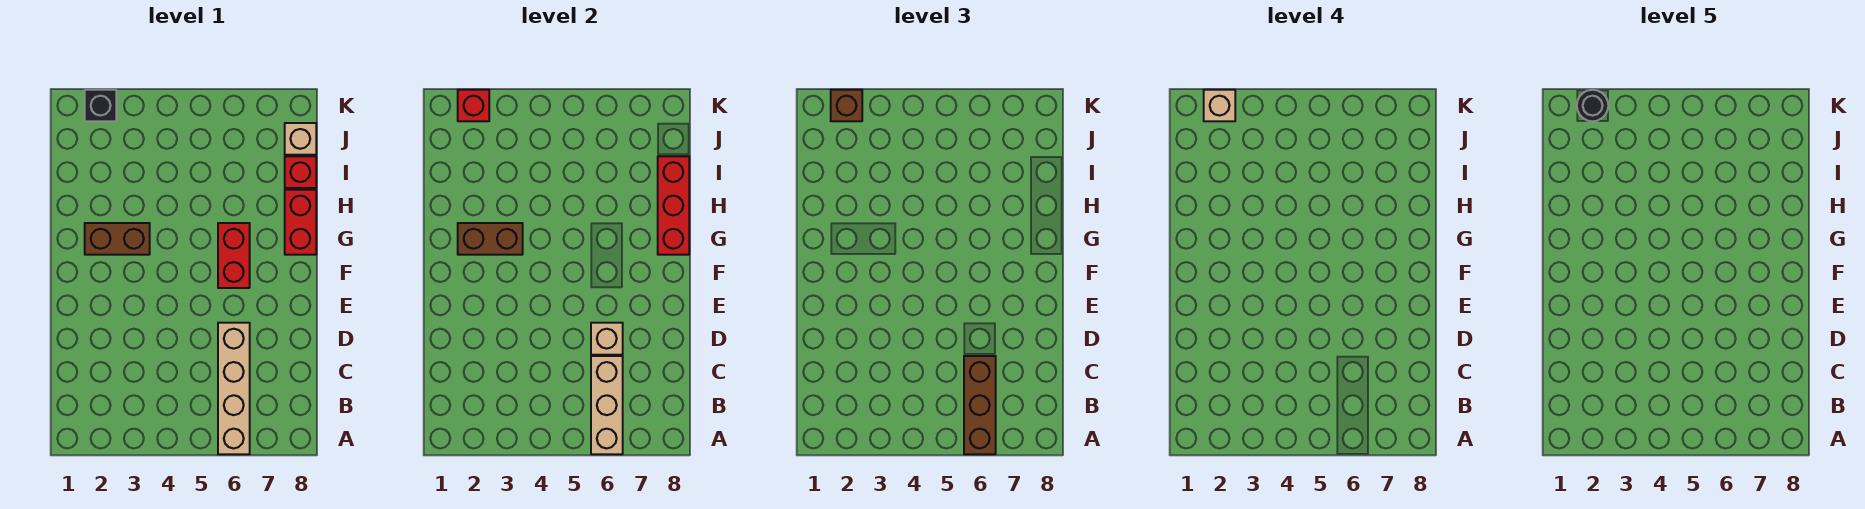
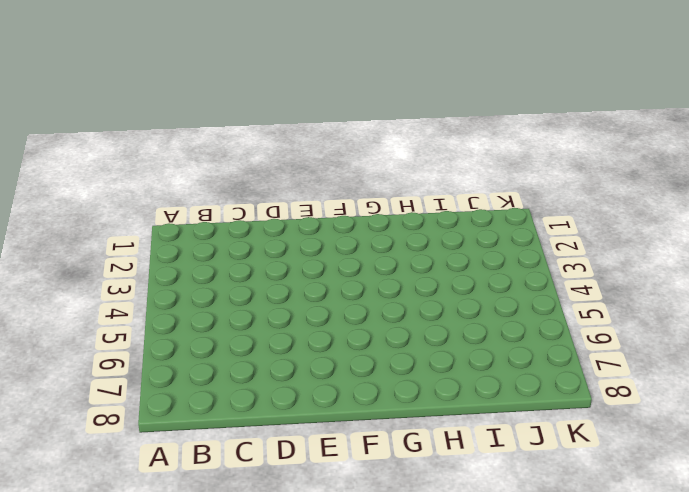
none -> tan 1x4 brick [218,323,250,454]
none -> red 1x2 brick [218,223,250,288]
none -> brown 1x2 brick [85,223,150,255]

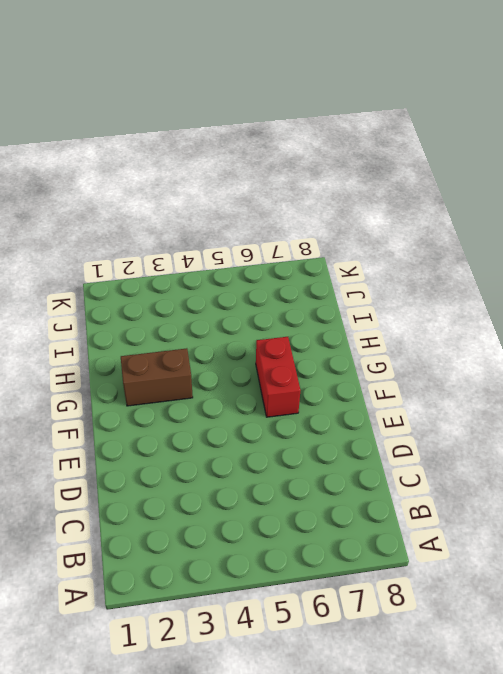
none -> tan 1x4 brick [218,323,250,454]
none -> red 1x2 brick [285,190,316,255]
none -> red 1x1 brick [285,156,316,188]

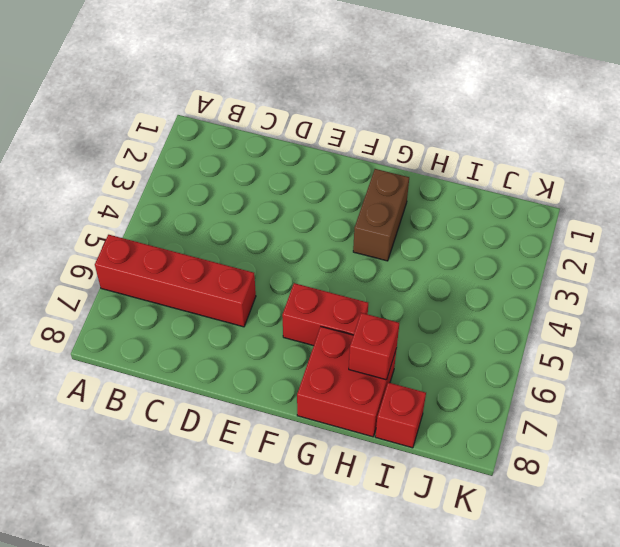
red 1x4 brick [95,235,256,327] -> tan 1x4 brick [218,323,250,454]
red 2x2 brick [297,327,397,437] -> red 1x2 brick [285,190,316,255]
red 1x1 brick [349,313,399,380] -> red 1x1 brick moved to [458,90,489,121]
none -> tan 1x1 brick [285,123,316,155]
none -> black 1x1 brick [85,90,116,121]
none -> tan 1x3 brick [591,356,623,454]

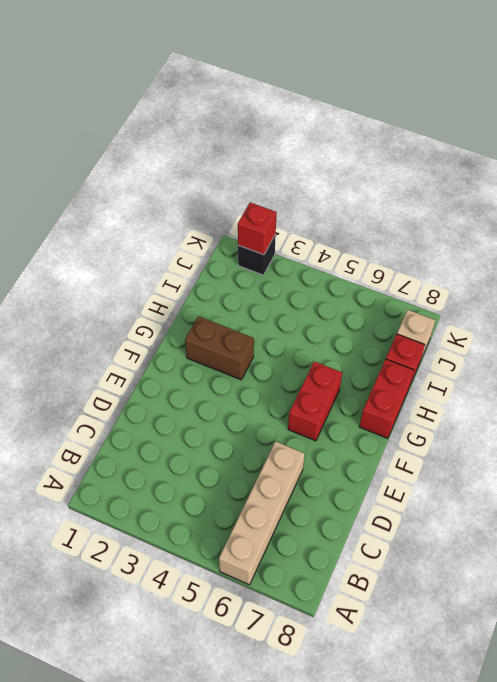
none -> tan 1x3 brick [591,356,623,454]
none -> tan 1x1 brick [591,323,623,355]
none -> brown 1x2 brick [458,223,523,255]

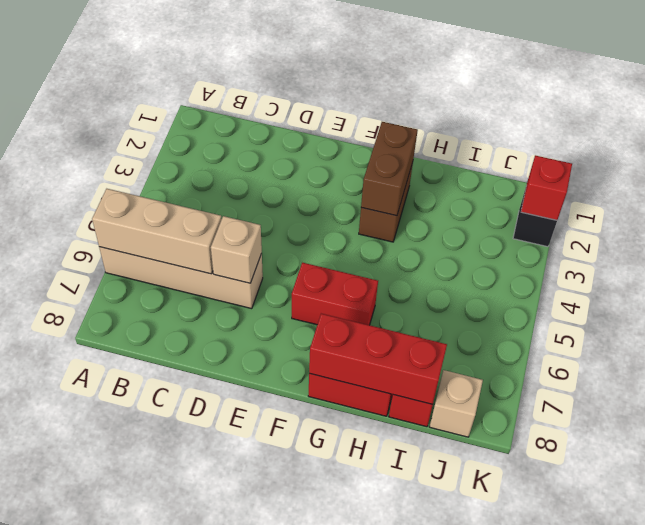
none -> brown 1x3 brick [964,356,996,454]
none -> brown 1x1 brick [831,90,862,121]
none -> tan 1x1 brick [1204,90,1235,121]

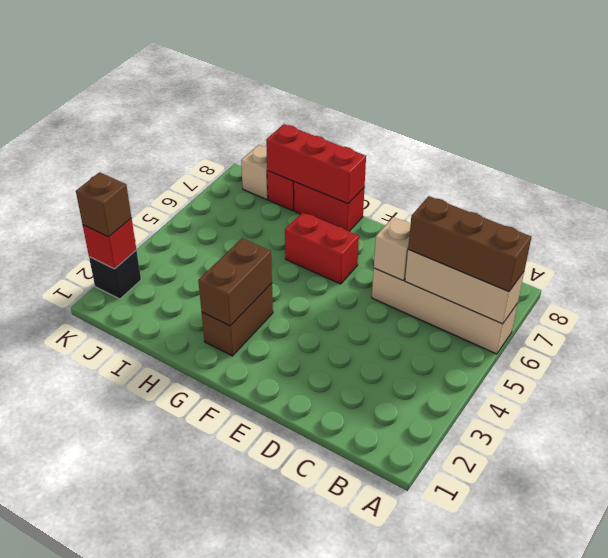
none -> tan 1x1 brick [1204,90,1235,121]
none -> black 1x1 round brick [1577,90,1608,121]

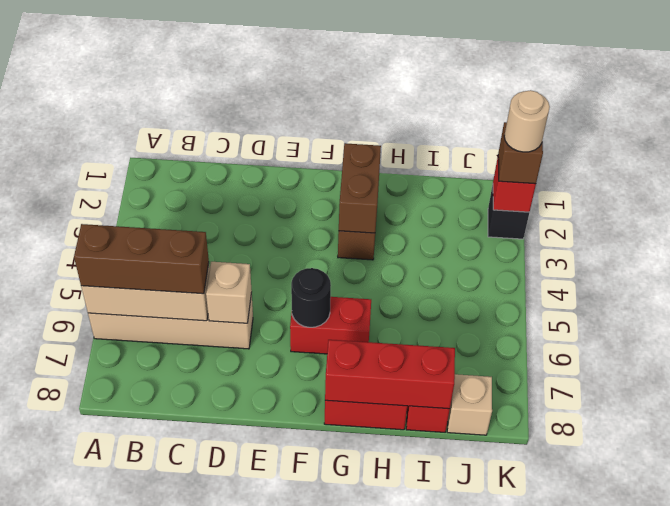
black 1x1 round brick [291,268,331,327] -> black 1x1 round brick moved to [1577,90,1608,121]
tan 1x1 round brick [504,90,550,152] -> tan 1x1 brick [1204,90,1235,121]

